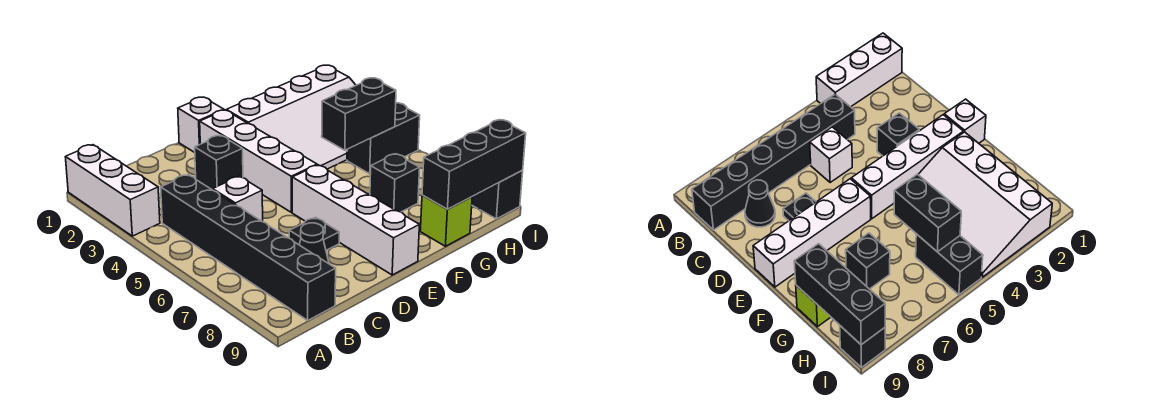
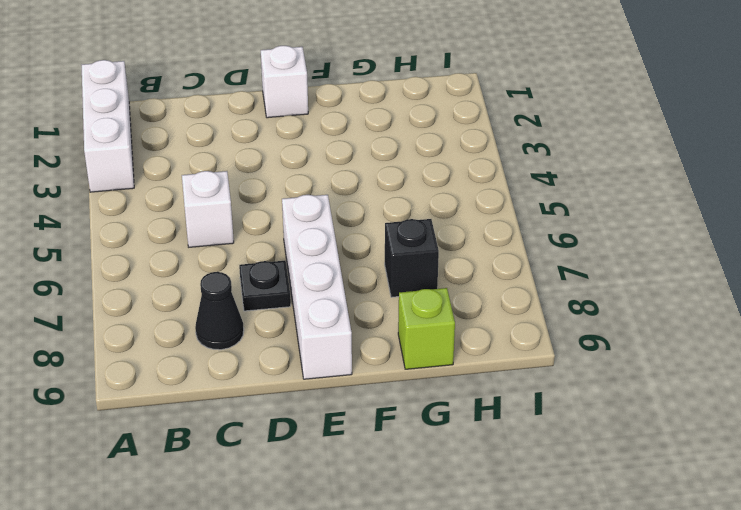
none -> black 1x6 brick [161,175,336,320]
none -> black 1x1 brick [195,135,243,190]
none -> white 1x4 brick [200,110,317,212]

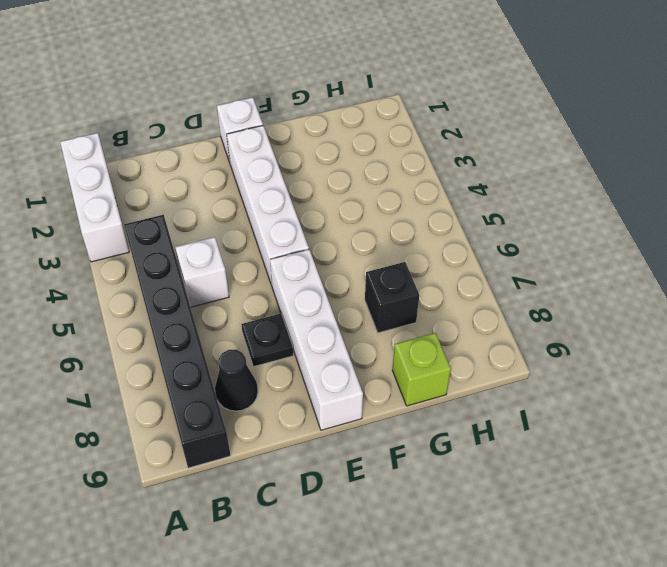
none -> black 1x1 brick [195,135,243,190]
none -> white 3x4 slope [227,65,356,169]
none -> black 1x2 brick [347,103,420,174]

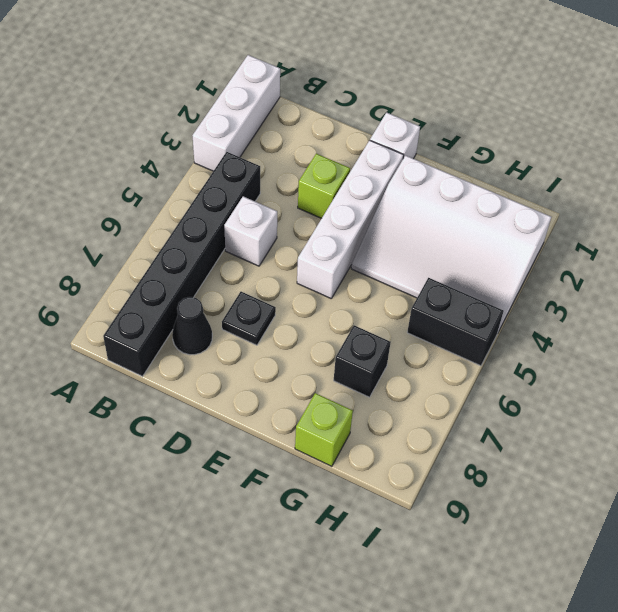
lime 1x1 brick [298,154,350,218] -> black 1x1 brick [195,135,243,190]
none -> white 1x4 brick [292,165,419,275]
none -> black 1x1 brick [472,171,523,219]
none -> black 1x2 brick [322,78,396,150]

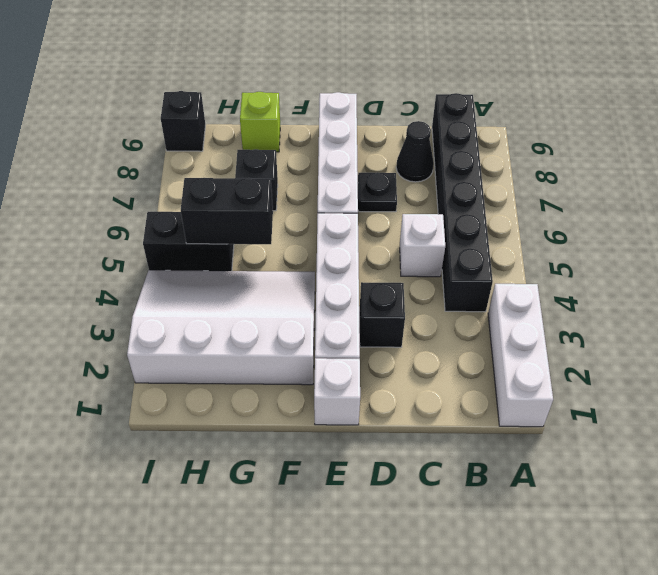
none -> black 1x3 brick [422,120,526,209]

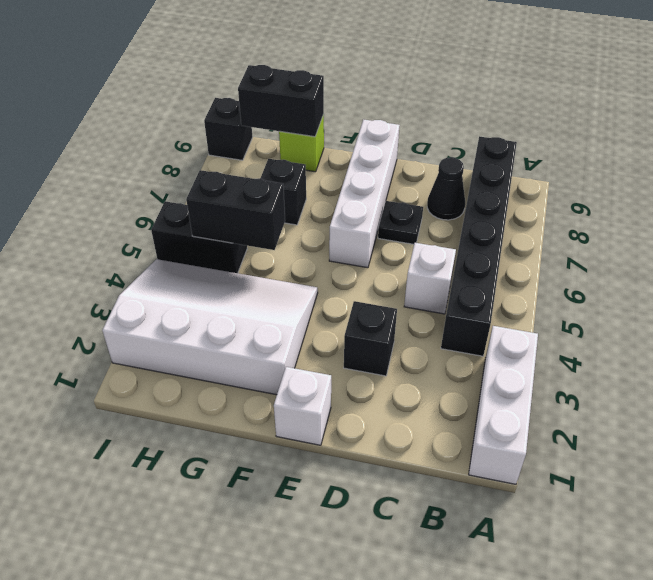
black 1x2 brick [238,65,324,137] -> black 1x3 brick [422,120,526,209]
none -> white 1x4 brick [200,110,317,212]

